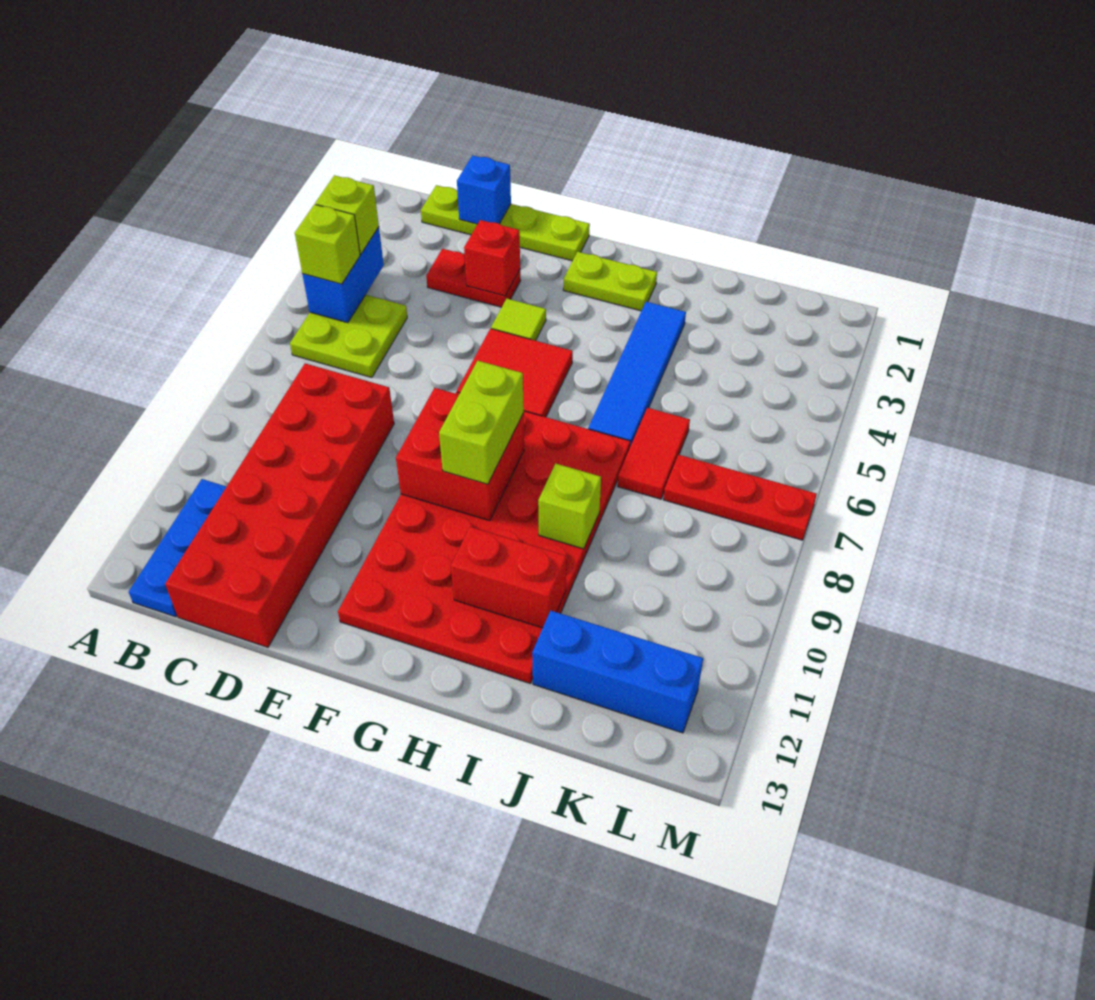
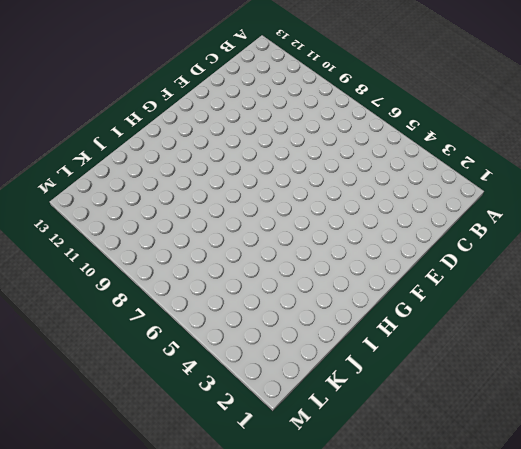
none -> lime 2x2 plate [290,295,407,378]
none -> blue 1x3 plate [129,479,227,617]
none -> lime 1x4 plate [421,185,590,261]

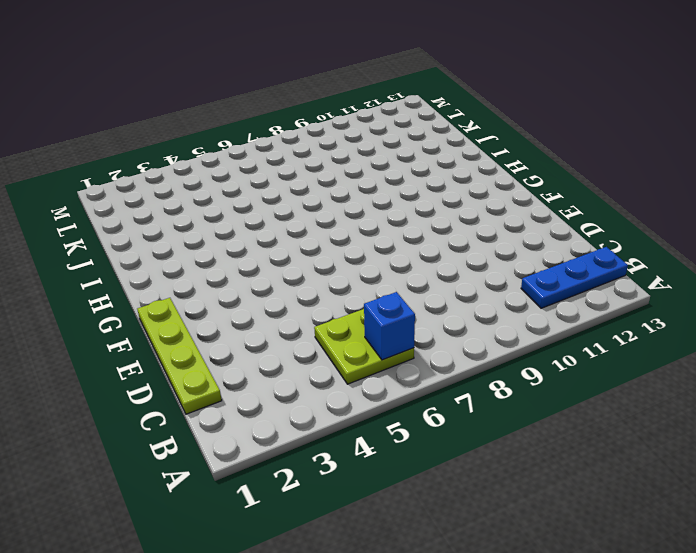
blue 1x1 brick [364,292,415,360] -> blue 1x1 brick moved to [457,155,511,224]
none -> red 2x6 brick [165,363,394,647]
none -> red 1x2 plate [426,249,520,307]
none -> lime 1x1 tile [491,299,546,341]

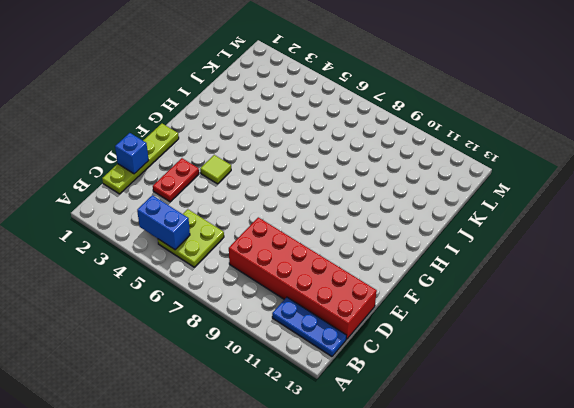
none -> red 2x2 tile [457,329,573,417]
none -> red 4x6 plate [338,392,630,683]
none -> lime 1x2 plate [563,252,657,311]

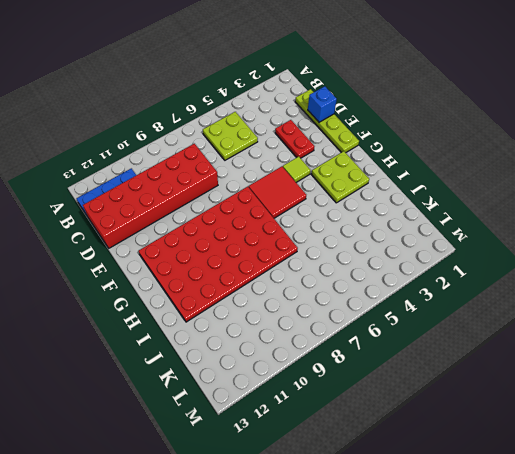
lime 2x2 plate [311,151,369,203] -> lime 1x2 plate [563,252,657,311]
none -> blue 1x4 tile [588,302,686,447]
none -> red 1x2 tile [618,408,690,499]
none -> blue 1x3 brick [532,611,703,733]

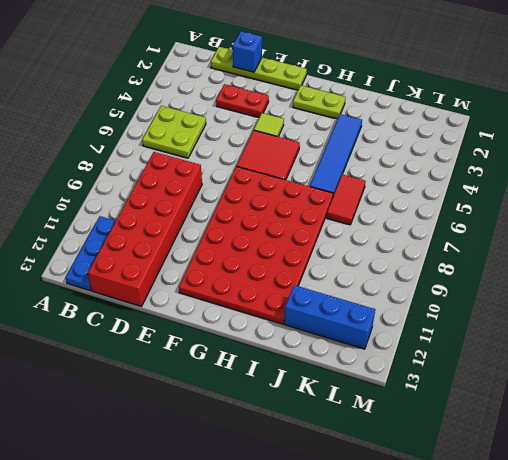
none -> red 1x3 plate [663,455,817,540]
none -> blue 1x2 brick [302,227,384,323]
none -> red 1x1 brick [464,220,520,296]

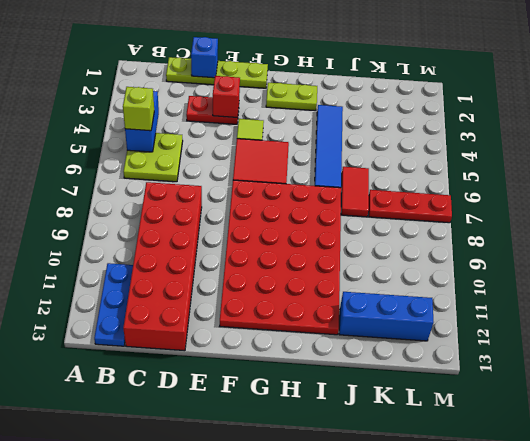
none -> red 2x2 brick [396,388,524,521]
none -> red 1x2 brick [451,527,567,628]
none -> lime 1x1 brick [538,463,601,549]

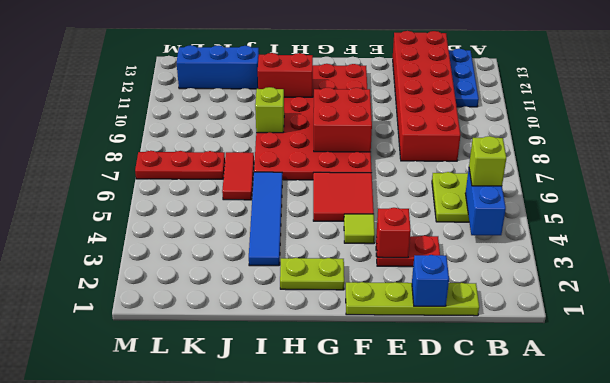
none -> lime 1x1 brick [315,175,379,254]
none -> lime 1x2 brick [439,361,524,484]

